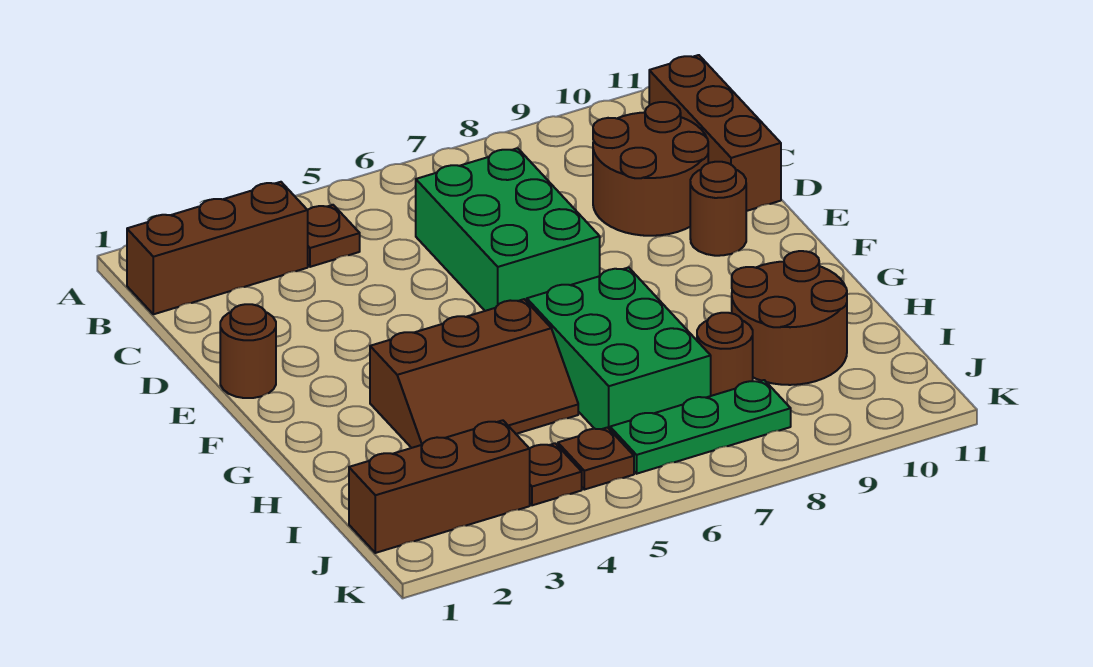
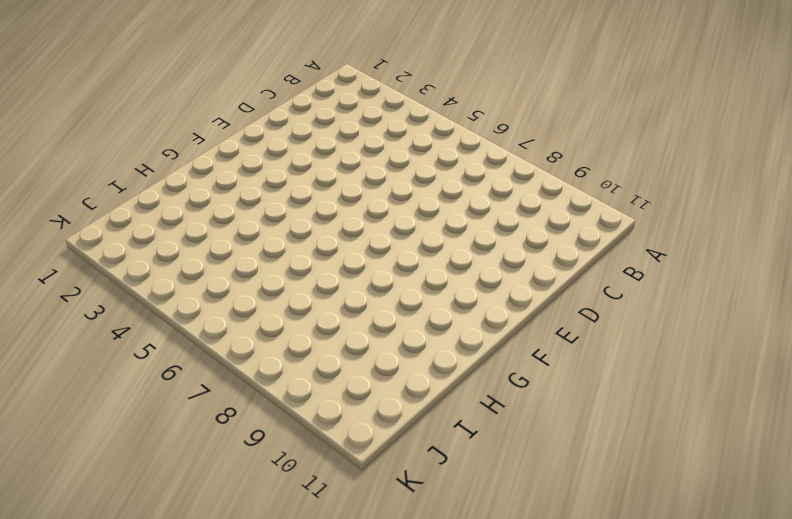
none -> brown 1x3 brick [127,182,308,314]
none -> brown 1x1 plate [308,205,360,267]
none -> brown 1x3 brick [649,55,781,211]

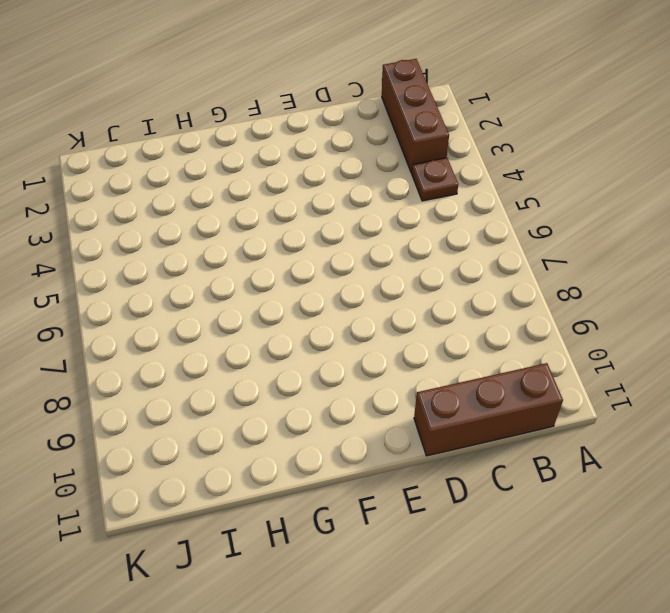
none -> green 2x3 brick [416,148,600,311]
none -> brown 2x2 round brick [593,102,708,236]
none -> brown 1x1 round brick [220,304,276,398]

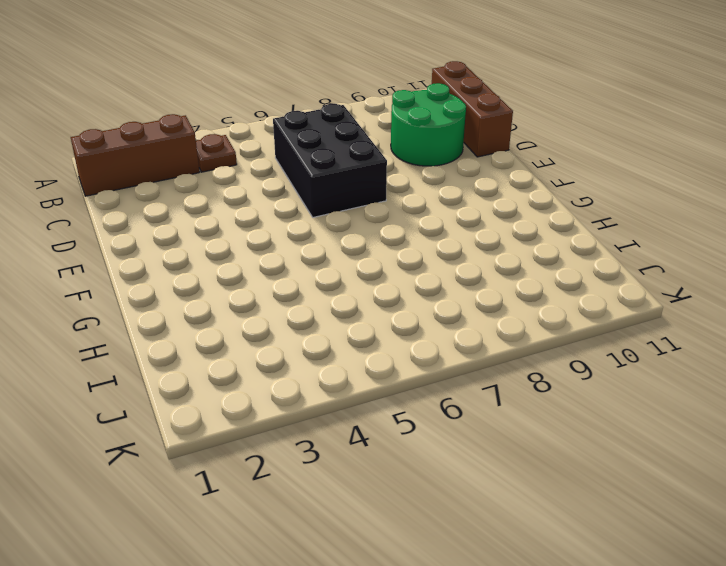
black 2x3 brick [273,104,387,217] -> green 2x3 brick [416,148,600,311]
green 2x2 round brick [391,83,466,166] -> brown 2x2 round brick [593,102,708,236]
none -> brown 1x1 round brick [220,304,276,398]
none -> brown 1x1 round brick [690,162,746,256]
none -> brown 2x3 slope [370,299,578,448]

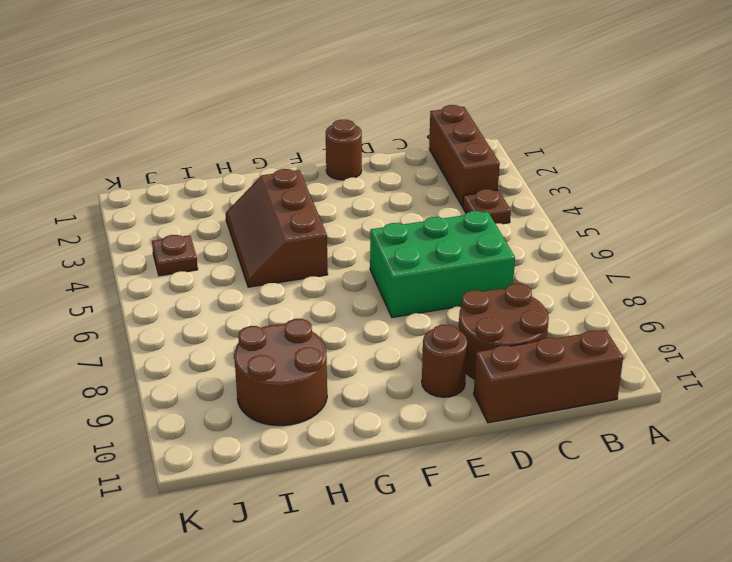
none -> green 2x3 brick [527,267,711,429]
none -> brown 1x1 round brick [697,313,753,396]
none -> brown 1x3 brick [349,420,530,553]

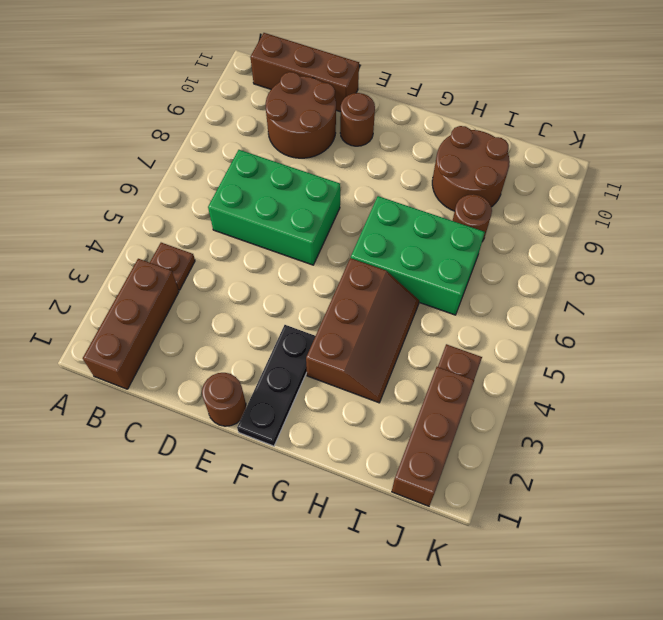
black 1x3 plate [237,325,315,446] -> none
none -> brown 1x1 plate [558,428,634,490]
none -> green 1x3 plate [610,380,791,474]

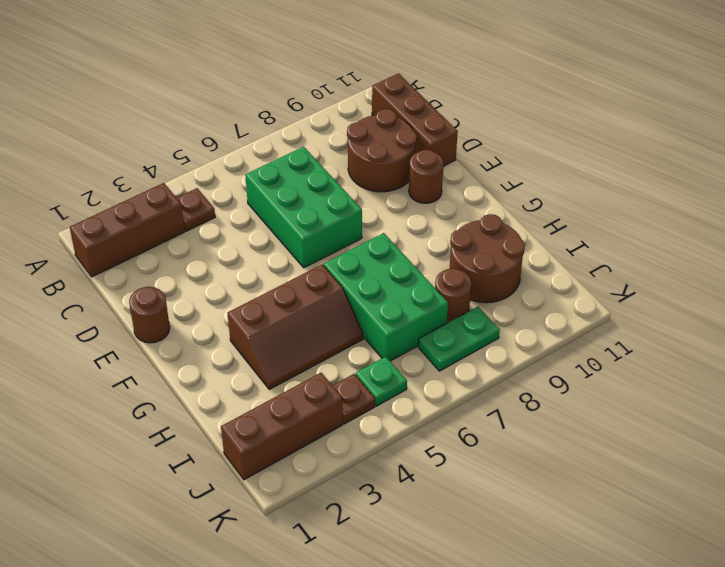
green 1x1 plate [356,357,407,406] -> brown 1x1 plate [558,428,634,490]
green 1x2 plate [418,307,500,371] -> green 1x3 plate [610,380,791,474]

